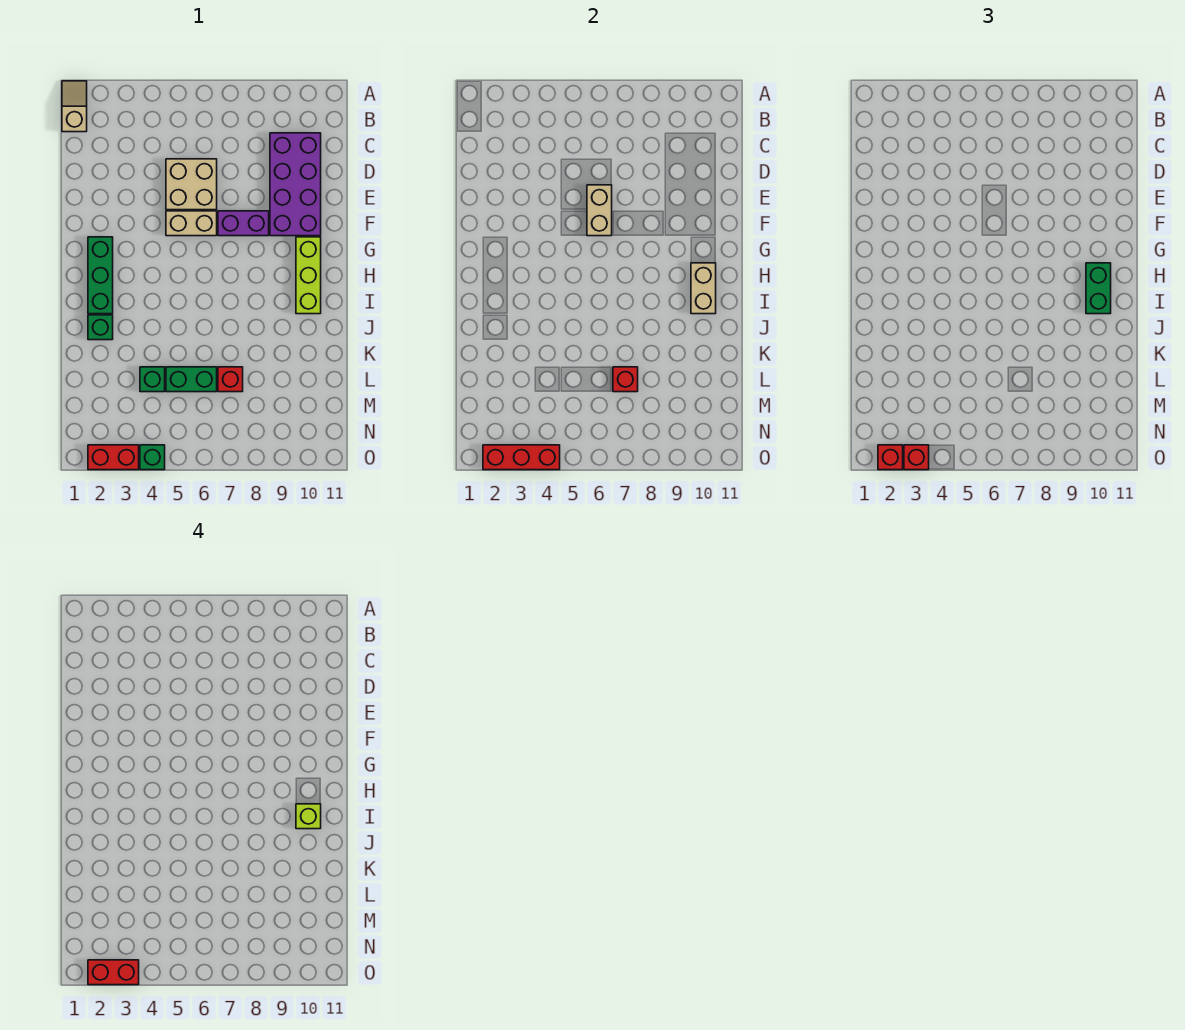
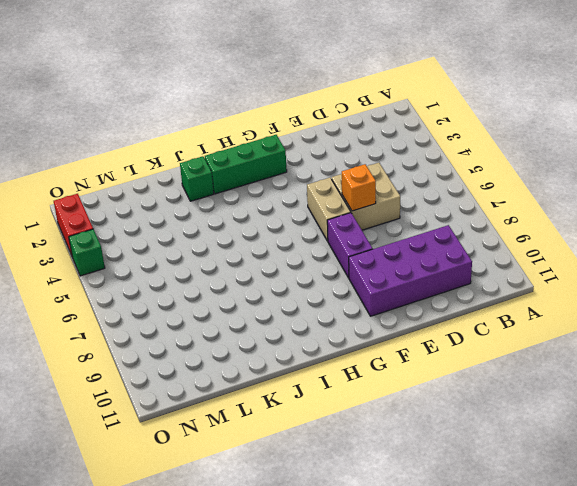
orange 1x1 brick [342,164,376,211] -> tan 1x2 brick [587,185,612,236]
none -> tan 1x2 slope [62,81,87,132]
none -> lime 1x3 brick [296,237,321,314]
none -> green 1x1 brick [140,367,165,392]

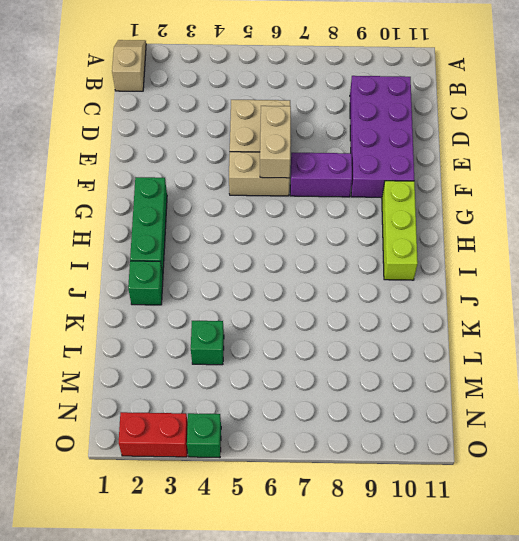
none -> green 1x2 brick [166,367,217,392]
none -> red 1x1 brick [218,367,243,392]
none -> tan 1x2 brick [691,263,716,314]

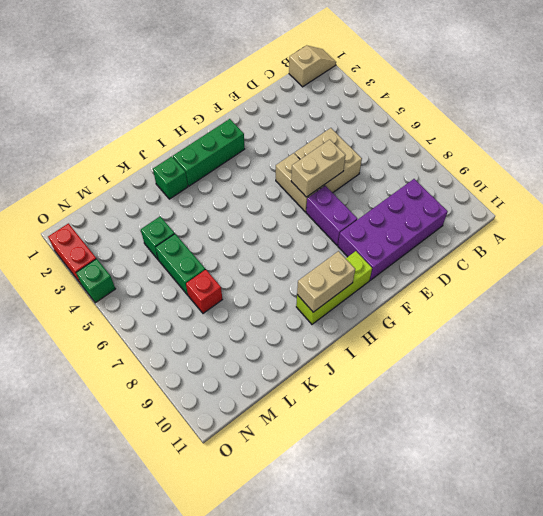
none -> red 1x1 brick [613,367,638,392]
none -> red 1x3 brick [483,445,560,470]
none -> green 1x2 brick [1086,263,1111,314]

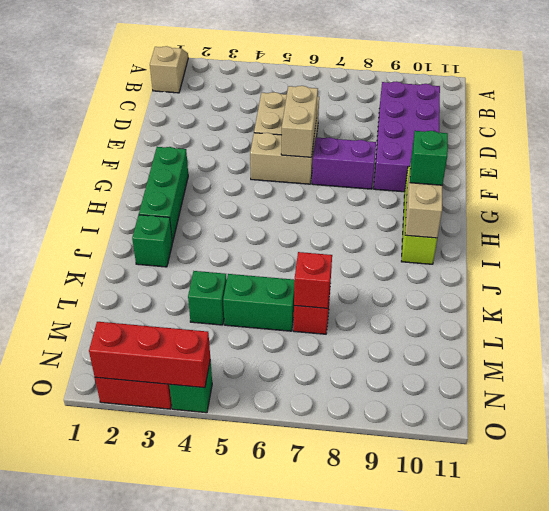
green 1x1 brick [410,131,448,185] -> green 1x2 brick [1086,263,1111,314]
none -> red 1x1 brick [878,445,903,470]
none -> red 1x1 brick [904,445,929,470]
none -> lime 1x1 brick [296,804,321,829]

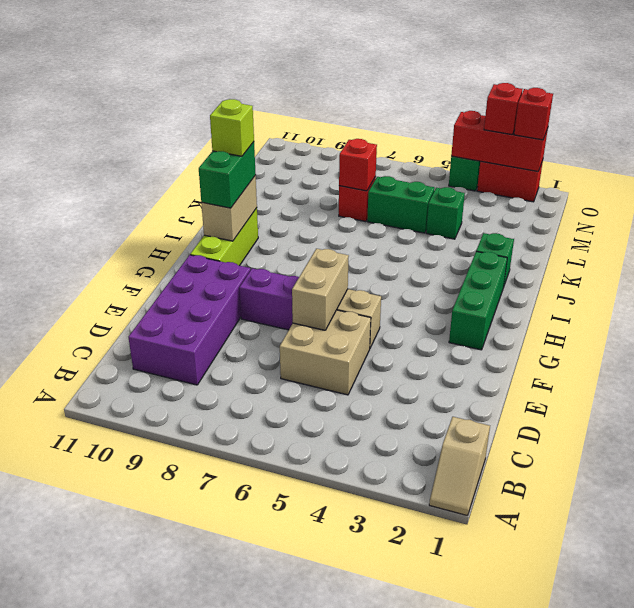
none -> red 1x2 brick [88,960,139,985]

